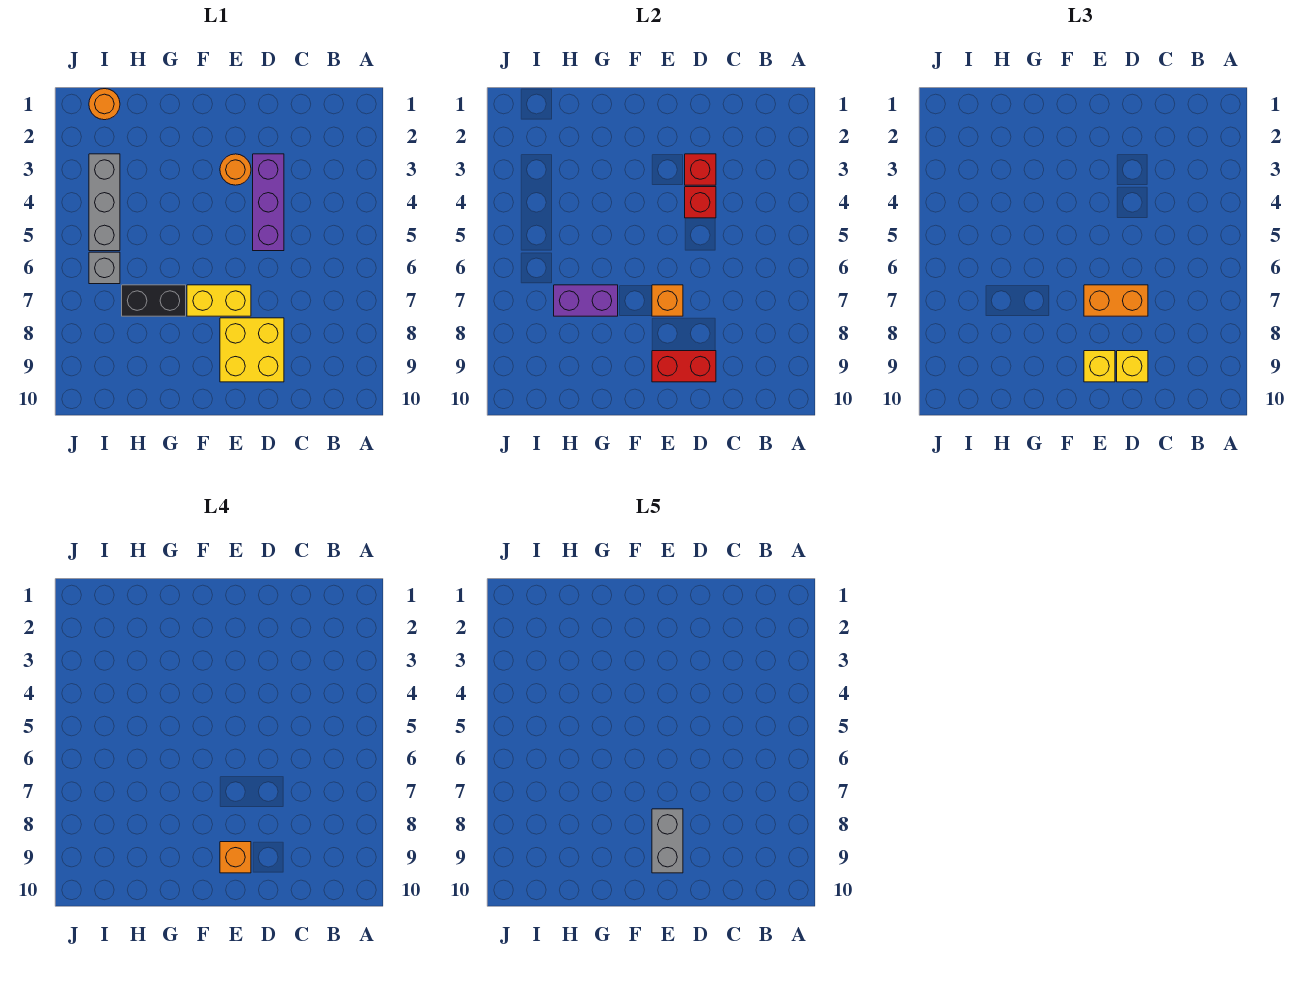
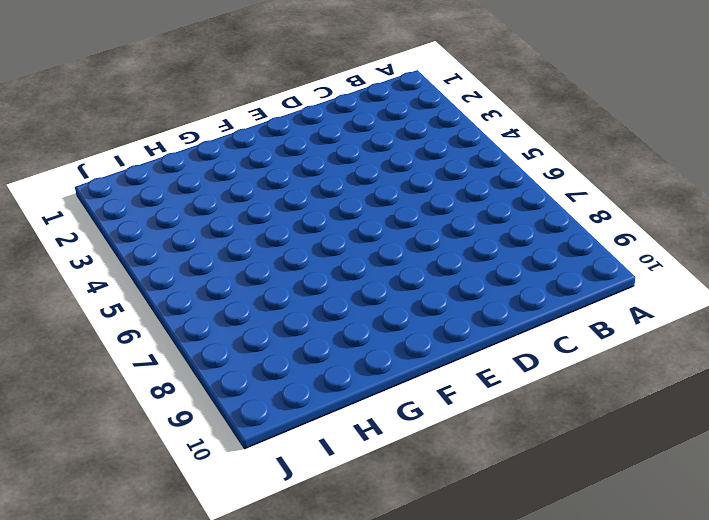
none -> purple 1x3 brick [253,154,284,251]
none -> yellow 2x2 brick [220,318,284,382]
none -> orange 1x1 round brick [220,154,251,185]

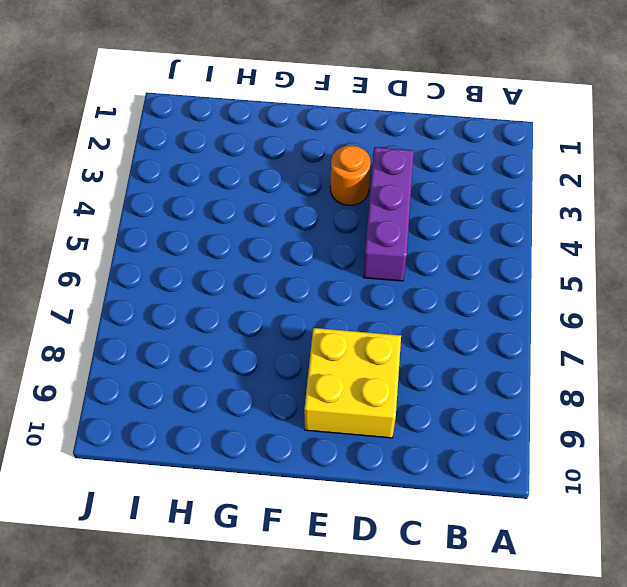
none -> yellow 1x2 brick [187,285,251,316]
none -> black 1x2 brick [122,285,186,316]
none -> orange 1x1 round brick [89,89,120,120]

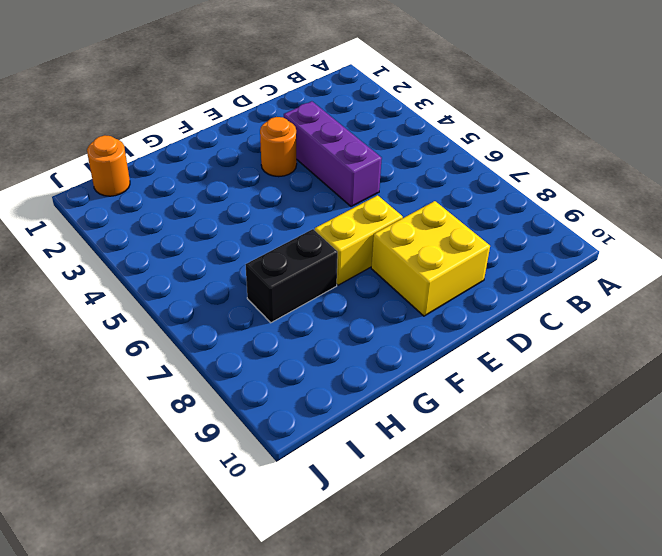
none -> grey 1x3 brick [89,154,120,251]
none -> grey 1x1 brick [89,252,120,284]
none -> red 1x1 brick [685,154,716,185]

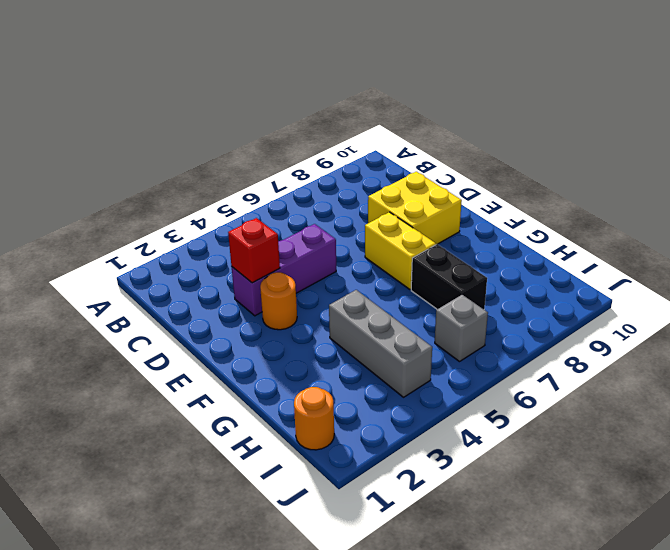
grey 1x3 brick [329,290,432,397] -> grey 1x3 brick turned to [89,154,120,251]
none -> red 1x1 brick [685,187,716,218]
none -> red 1x2 brick [652,351,716,382]
none -> orange 1x1 brick [652,285,683,316]

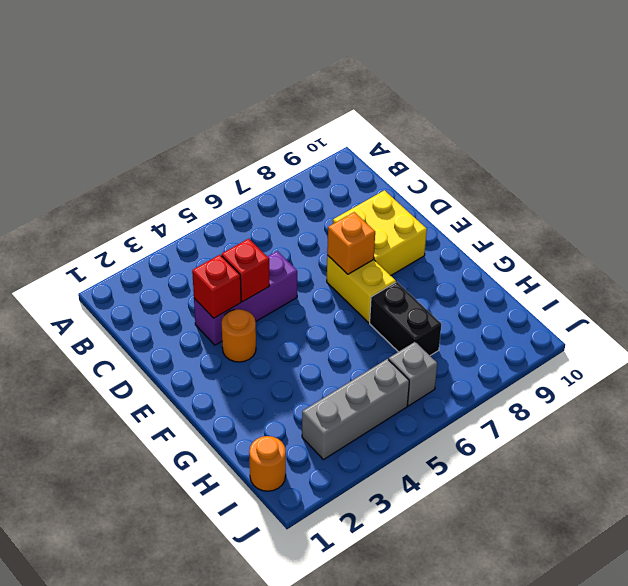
none -> red 1x2 brick [652,351,716,382]
none -> purple 1x2 brick [554,285,618,316]
none -> orange 1x2 brick [1084,285,1148,316]

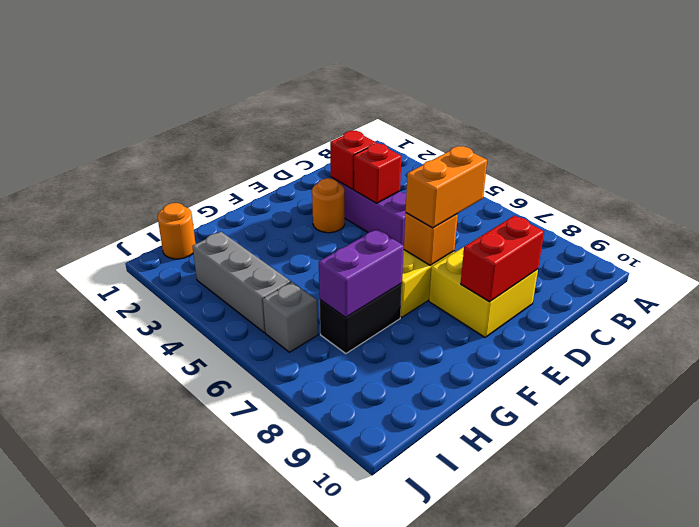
none -> yellow 1x1 brick [1117,351,1148,382]
none -> yellow 1x1 brick [1084,351,1115,382]
none -> orange 1x1 brick [220,842,251,873]

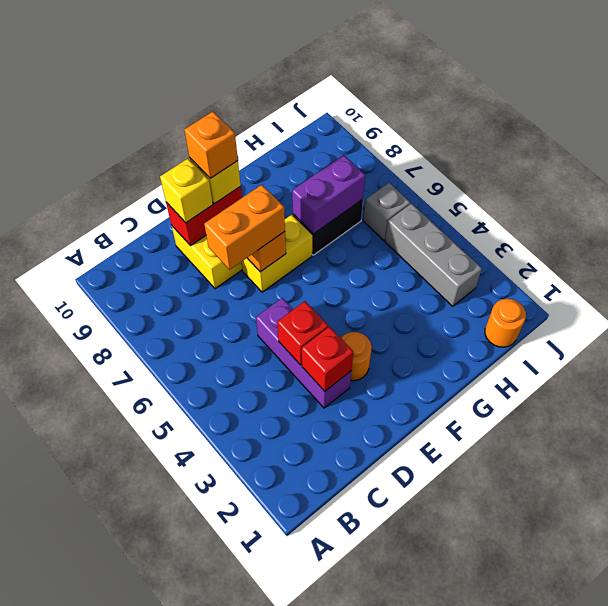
none -> grey 1x2 brick [652,809,683,873]

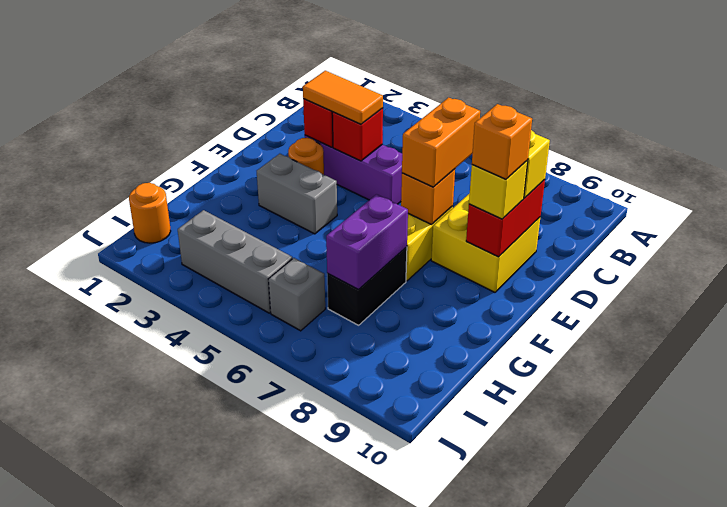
orange 1x2 tile [303,71,383,124] -> none
grey 1x2 brick [257,154,337,234] -> grey 1x2 brick moved to [652,809,683,873]

